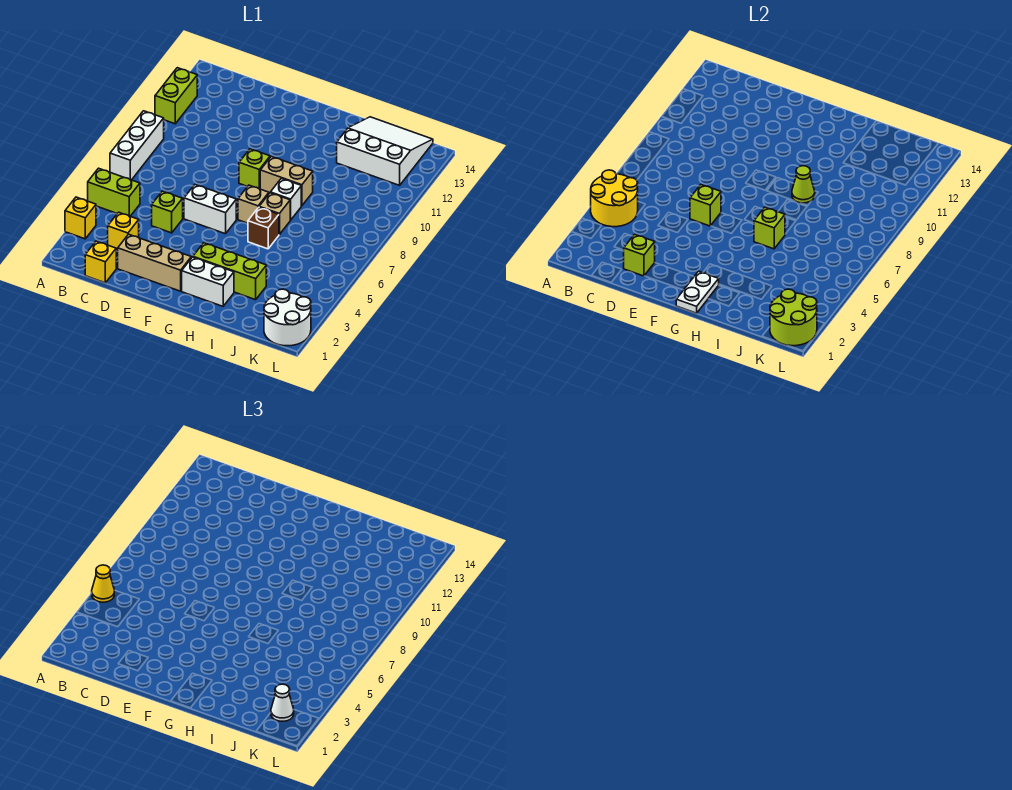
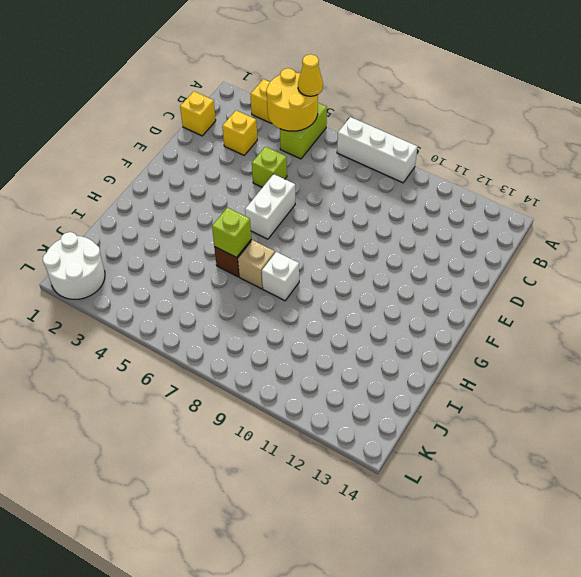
none -> lime 1x2 brick [155,68,197,124]
none -> tan 1x3 brick [118,234,191,291]
none -> lime 1x1 brick [239,149,270,189]

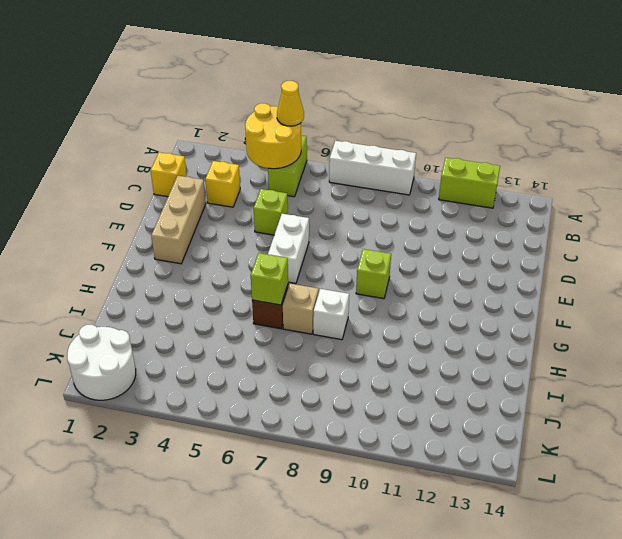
none -> yellow 1x1 brick [65,197,96,239]
none -> white 1x2 brick [182,257,234,306]
none -> lime 1x3 brick [193,243,266,300]

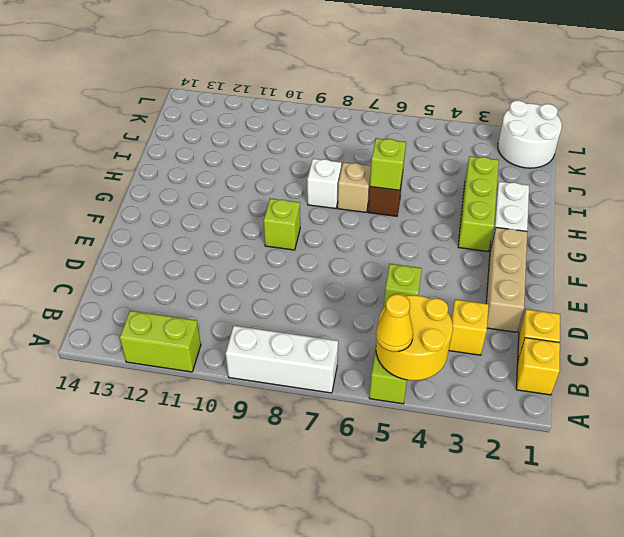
yellow 1x1 brick [516,338,560,395] -> yellow 1x1 brick moved to [65,197,96,239]
none -> white 1x2 brick [184,185,236,234]
none -> tan 1x1 brick [238,185,269,223]
none -> tan 1x2 brick [260,156,313,206]

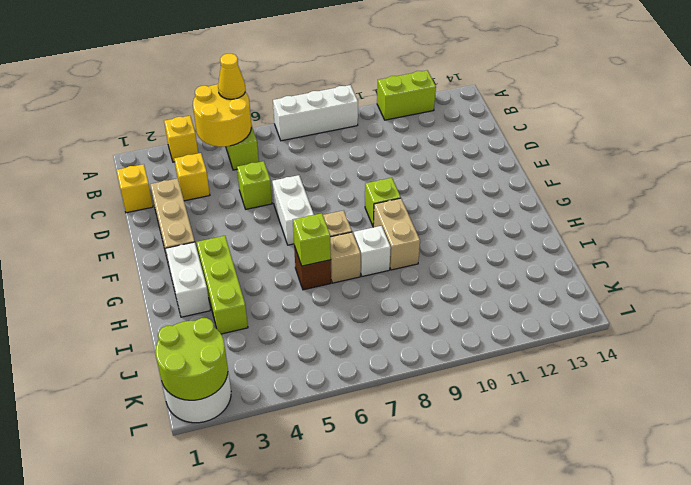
none -> white 3x3 slope [337,117,433,185]
none -> lime 1x1 brick [624,234,655,276]
none -> lime 1x1 brick [690,185,721,226]

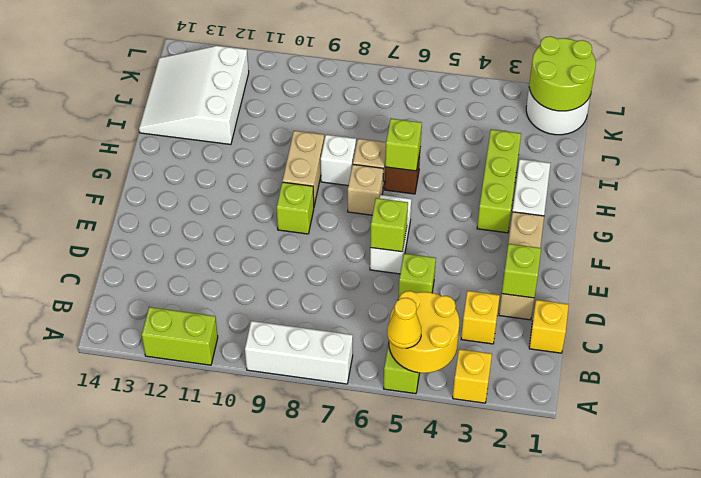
none -> white 1x2 plate [676,271,719,313]
none -> lime 1x1 cone [792,166,815,203]
none -> white 1x1 cone [271,684,294,721]

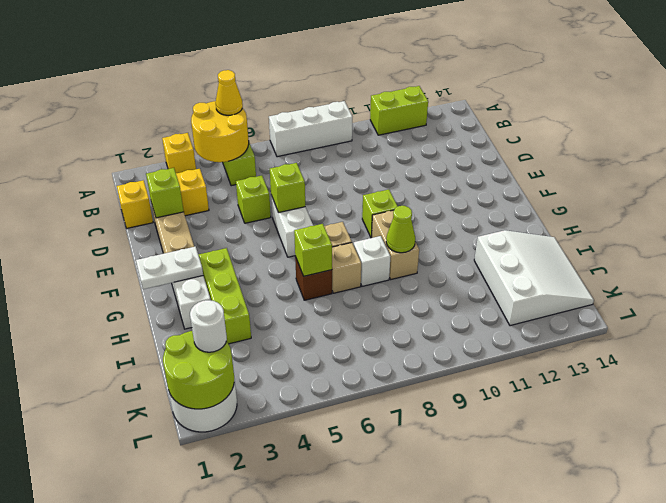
white 1x1 round brick [190,300,227,352] -> white 1x1 cone [271,684,294,721]

